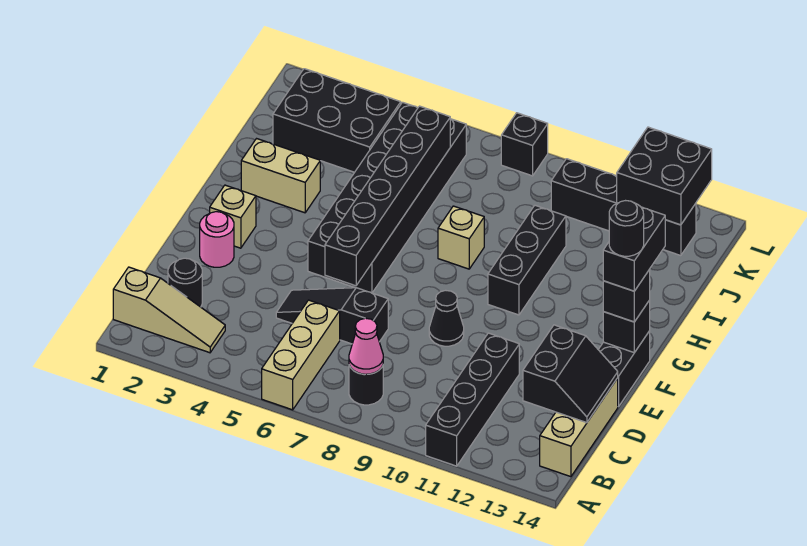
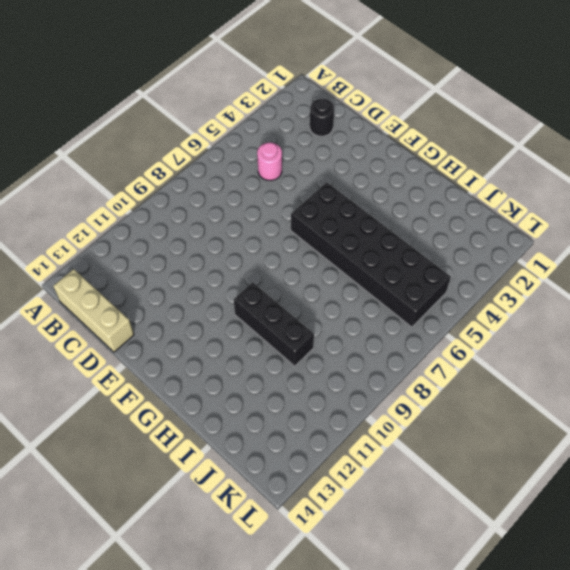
pink 1x1 round brick [257,142,282,180] -> pink 1x1 round brick moved to [200,212,234,267]
none -> tan 1x3 brick [262,300,340,410]
none -> black 1x4 brick [426,333,519,466]
none -> tan 1x3 slope [113,267,225,353]

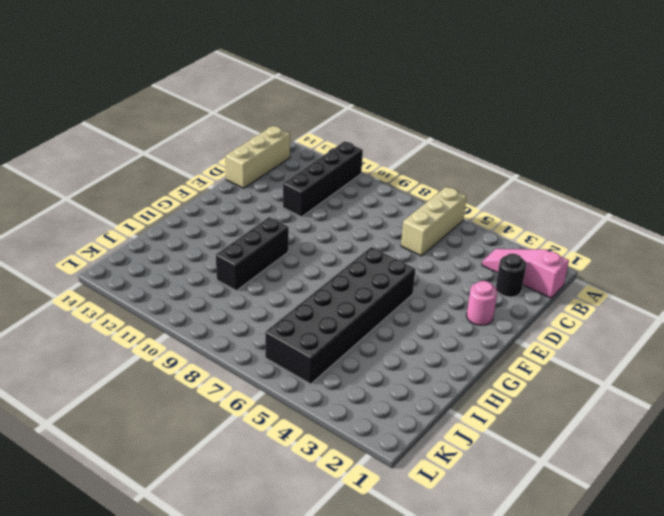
pink 1x3 slope [482,249,569,298] -> tan 1x3 slope [113,267,225,353]
none -> black 1x1 round brick [349,365,383,405]
none -> black 1x3 slope [276,288,388,344]
none -> black 1x1 cone [429,290,464,346]

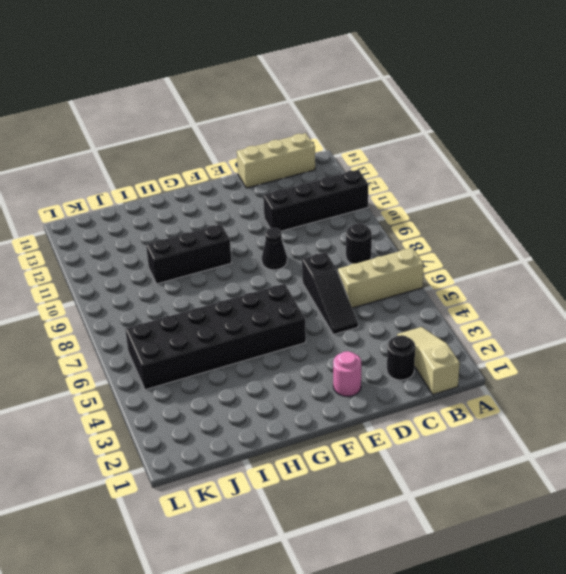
none -> black 1x2 brick [598,331,650,407]
none -> tan 1x1 brick [210,185,256,248]
none -> tan 1x2 brick [241,139,320,213]

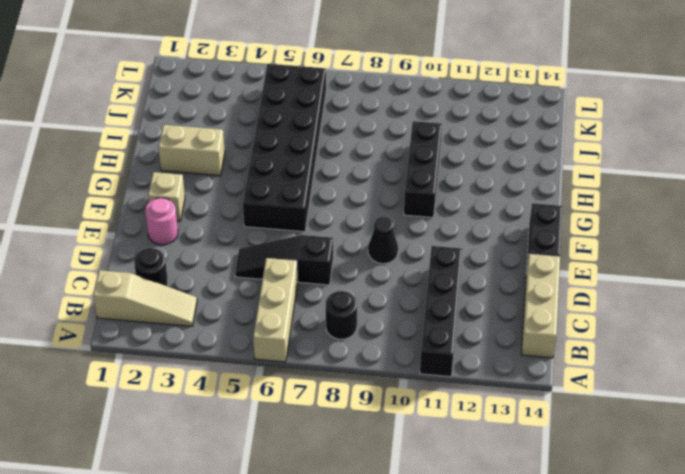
none -> tan 1x1 brick [438,206,484,269]
none -> black 2x3 brick [273,69,401,172]
none -> black 1x4 brick [551,159,696,256]

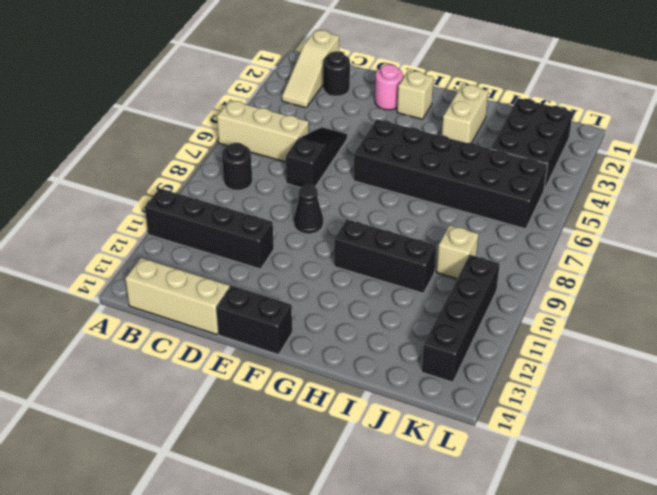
tan 1x1 brick [437,225,478,279] -> tan 1x1 brick moved to [438,206,484,269]
none -> black 1x1 brick [501,113,548,176]
none -> pink 1x1 cone [349,318,383,374]
none -> black 2x2 slope [523,325,618,423]

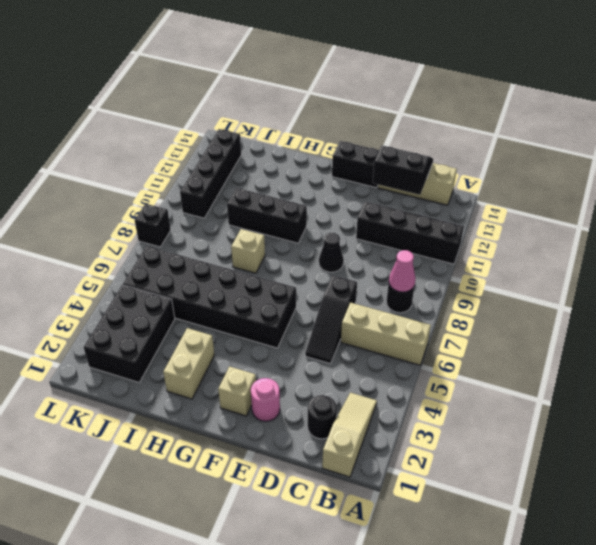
none -> black 1x6 brick [325,106,450,286]
none -> black 1x1 brick [603,300,650,353]
none -> black 2x2 brick [617,127,712,225]

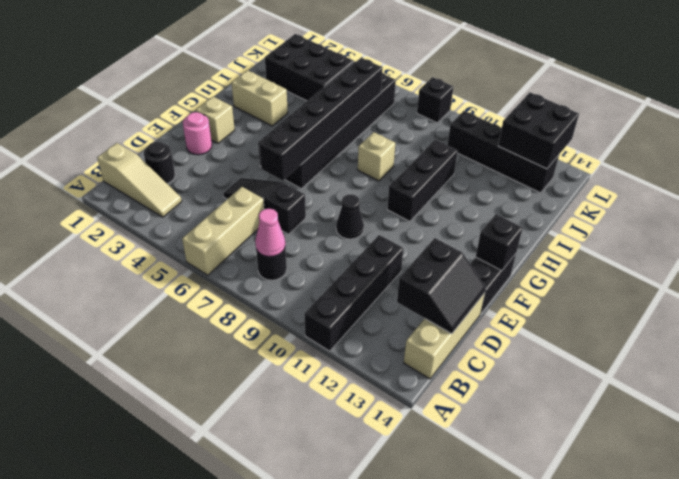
none -> black 1x1 brick [603,270,650,322]
none -> black 1x2 brick [603,207,665,291]
none -> black 1x1 round brick [609,201,644,256]

